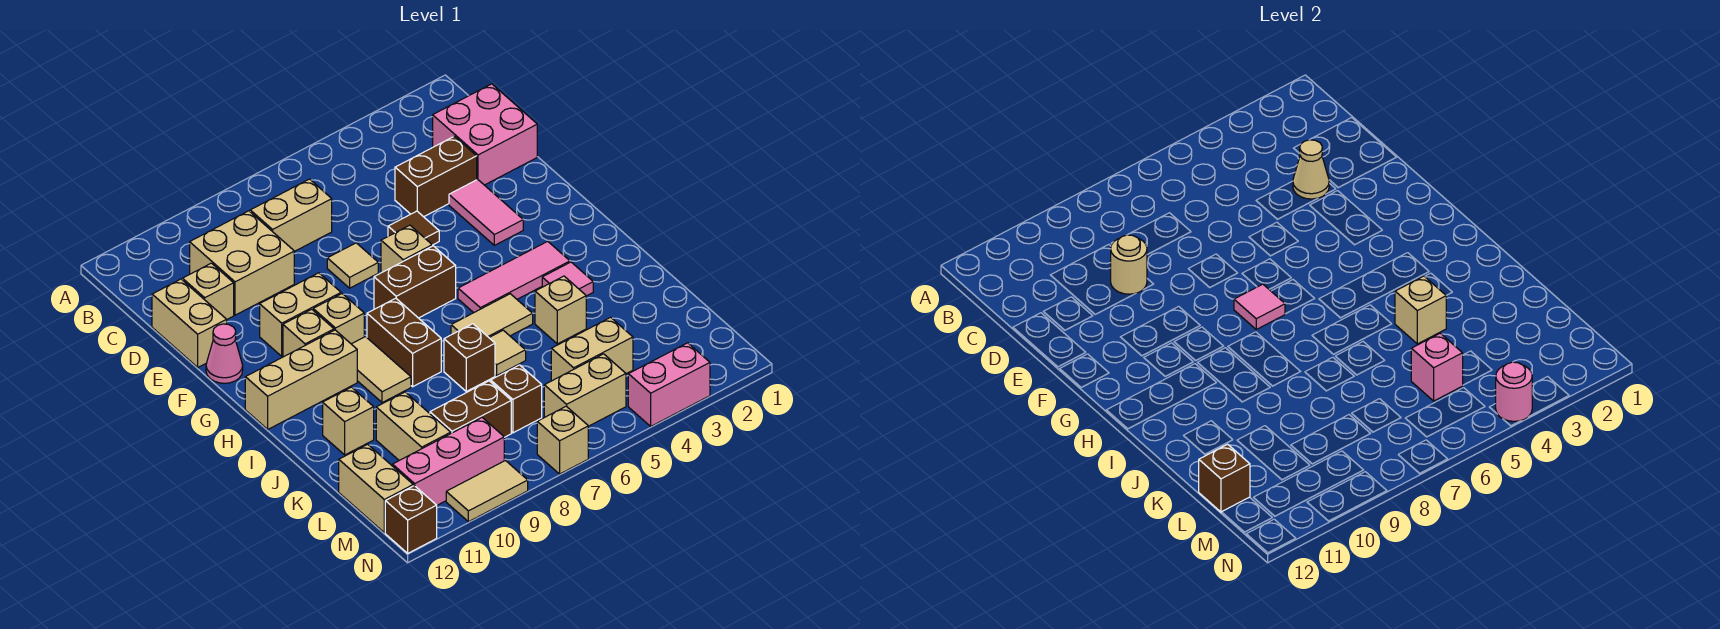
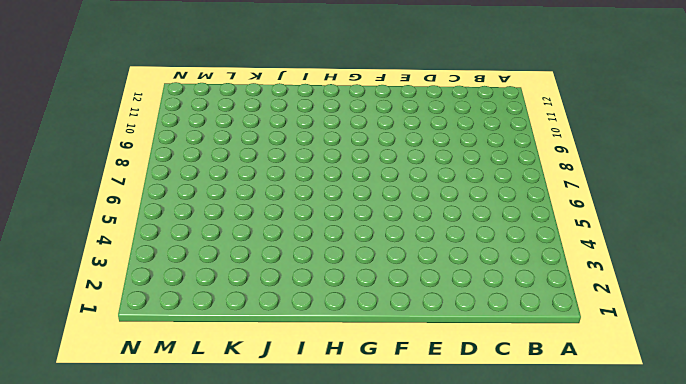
none -> pink 2x2 brick [433,84,537,185]
none -> tan 1x2 brick [250,179,332,252]
none -> tan 2x2 brick [190,211,294,315]
none -> brown 1x2 brick [395,136,477,217]

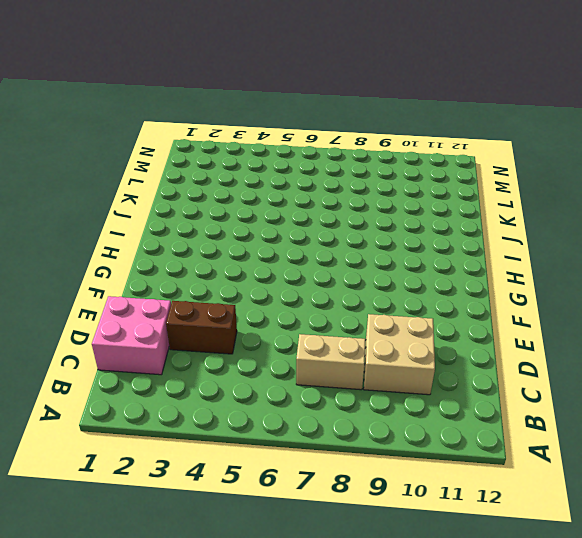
none -> tan 1x1 brick [183,263,234,319]
none -> tan 1x2 brick [152,279,227,367]
none -> pink 1x2 tile [449,179,523,245]
none -> brown 1x1 tile [388,211,439,245]

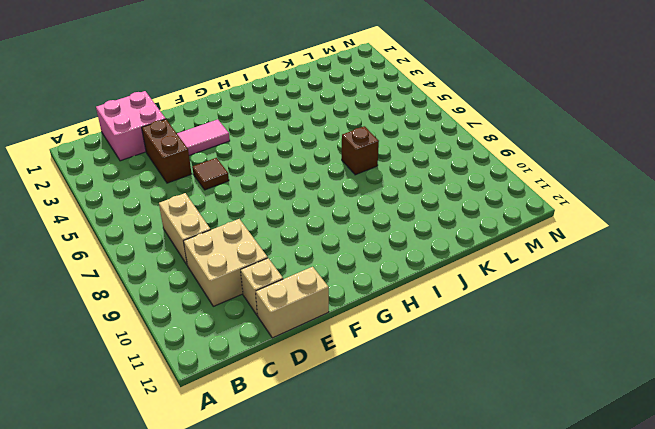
none -> tan 1x1 tile [327,243,378,288]
none -> tan 1x1 brick [381,225,432,273]
none -> tan 1x2 brick [260,273,341,356]
none -> pink 1x1 cone [206,324,243,383]

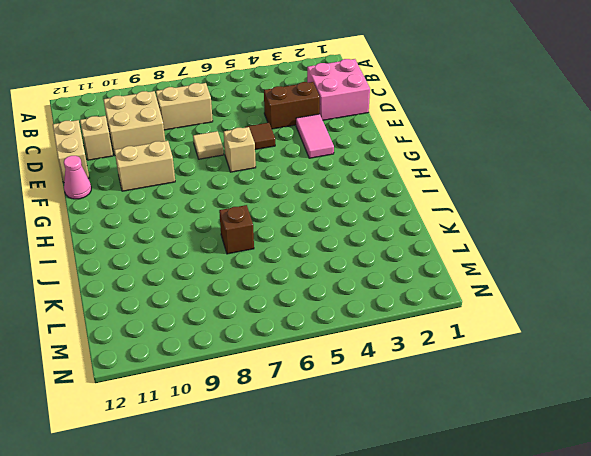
none -> brown 1x2 brick [374,246,456,318]
none -> tan 1x1 brick [313,294,364,344]
none -> tan 1x1 brick [283,309,334,357]
none -> pink 1x3 tile [458,241,570,313]

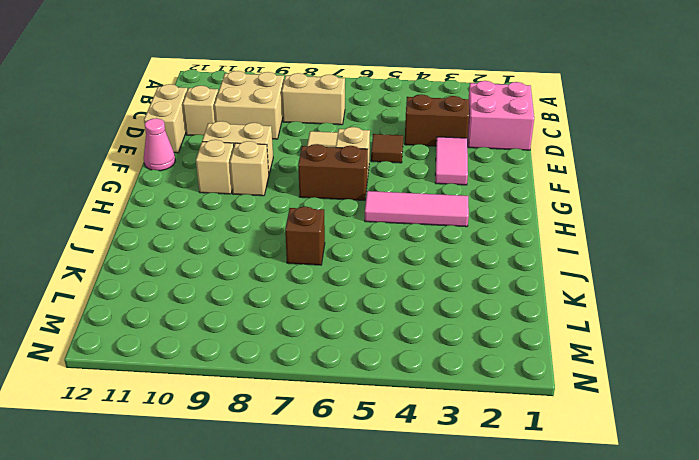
none -> brown 1x2 brick [367,298,441,387]
none -> tan 1x2 tile [352,337,411,403]
none -> tan 1x3 brick [245,330,357,429]
none -> pink 1x1 tile [542,262,593,296]

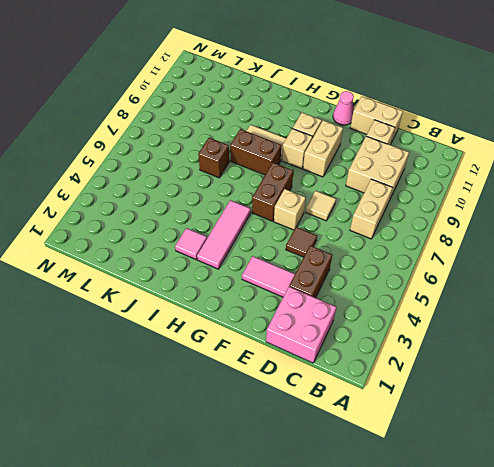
none -> tan 1x3 brick [245,330,357,429]
none -> tan 1x2 tile [451,294,533,337]
none -> tan 1x1 brick [535,276,586,344]
none -> tan 1x1 tile [489,330,526,375]

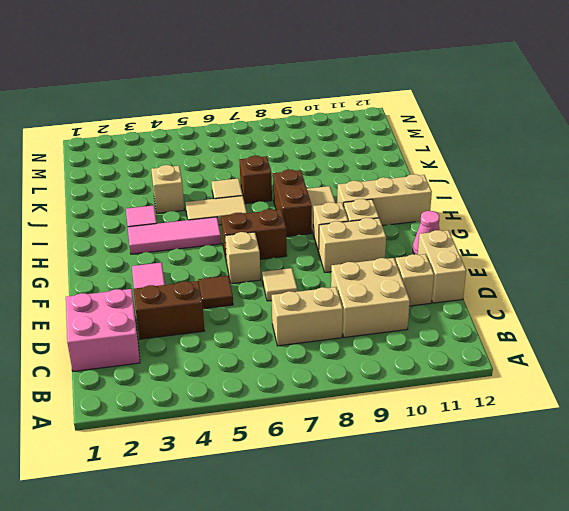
none -> tan 1x1 brick [323,387,374,455]
none -> tan 1x2 brick [376,392,451,460]
none -> tan 1x2 brick [551,317,633,381]
none -> brown 1x1 brick [491,365,542,433]

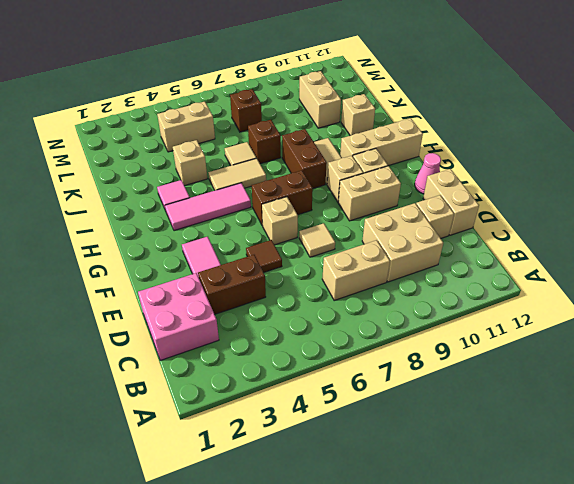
none -> brown 1x2 brick [430,381,511,437]
none -> tan 1x2 brick [339,444,413,533]
none -> tan 1x2 brick [544,354,626,426]
none -> pink 1x3 brick [393,418,504,505]

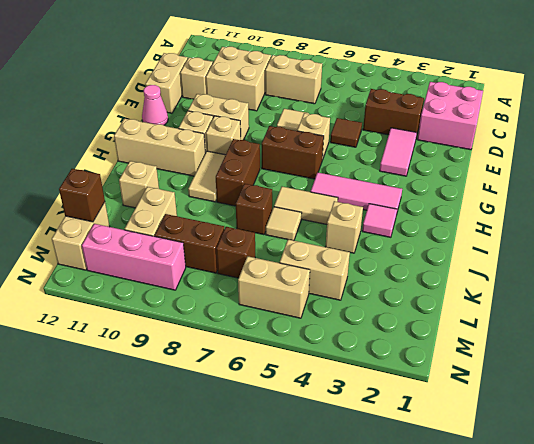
none -> pink 1x2 brick [628,343,710,426]
none -> tan 1x1 brick [537,406,588,474]
none -> tan 1x2 tile [446,461,528,522]
none -> brown 1x1 brick [385,486,437,553]

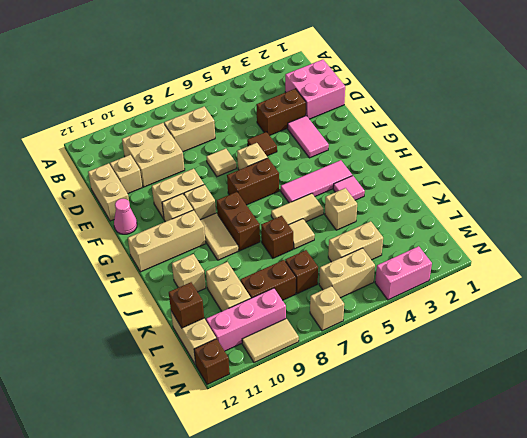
none -> tan 1x1 cone [1293,140,1329,199]
none -> tan 1x1 round brick [1111,235,1147,294]
none -> pink 1x1 tile [1234,284,1285,329]
none -> tan 1x1 brick [1395,276,1446,344]

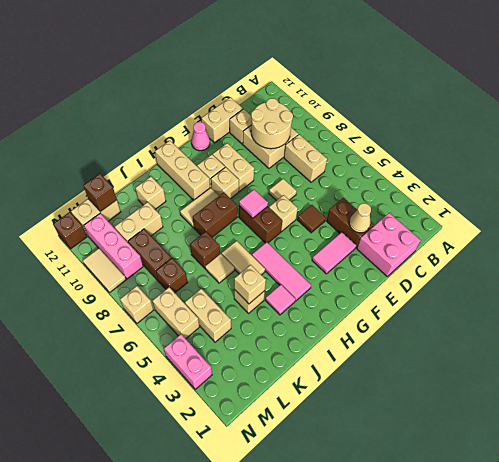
tan 2x2 round brick [251,98,293,149] -> tan 1x1 round brick [1111,235,1147,294]
none -> pink 1x1 brick [1411,333,1463,401]
none -> pink 1x1 round brick [1496,362,1532,421]

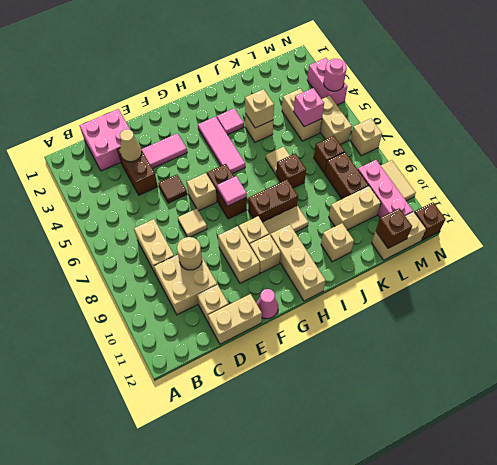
none -> tan 1x2 tile [451,294,533,337]

